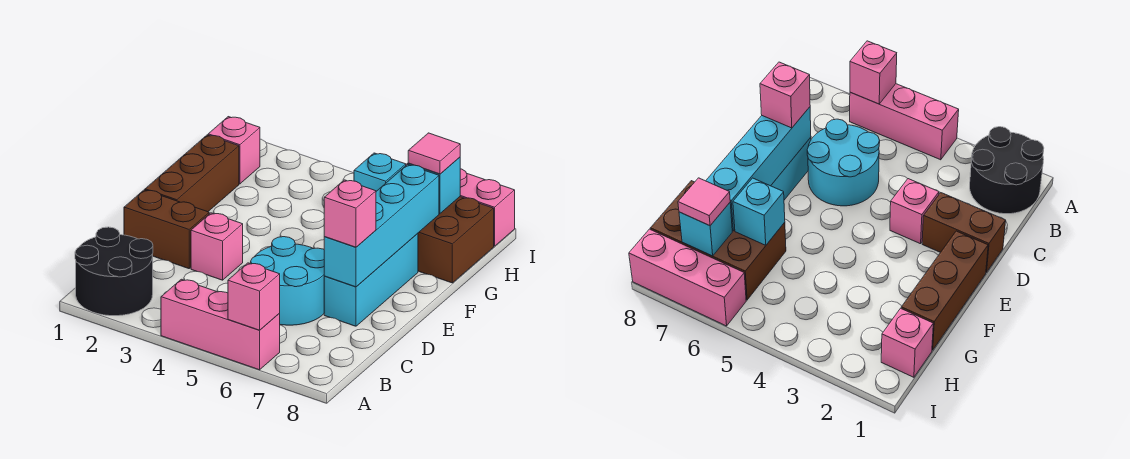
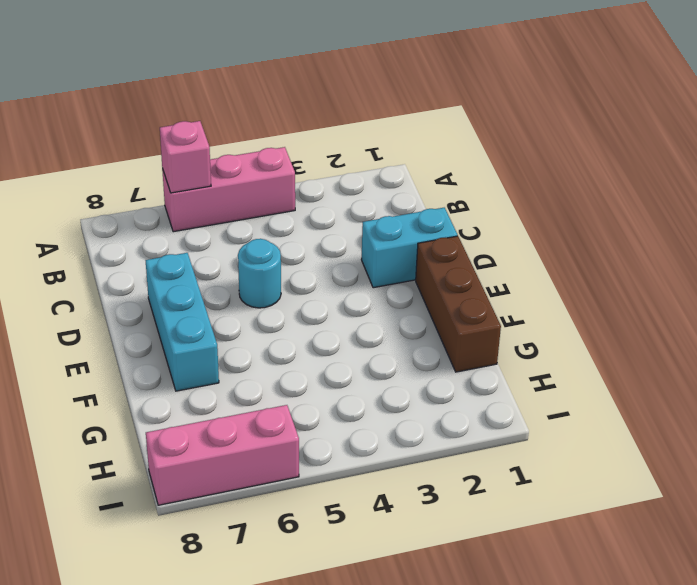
cyan 1x2 brick [361,208,457,288] -> brown 1x2 brick [124,190,209,269]
cyan 1x1 round brick [238,239,281,308] -> cyan 2x2 round brick [251,237,325,325]
none -> black 2x2 round brick [75,227,153,316]
none -> pink 1x1 brick [191,213,243,280]
none -> brown 2x3 brick [418,197,494,283]

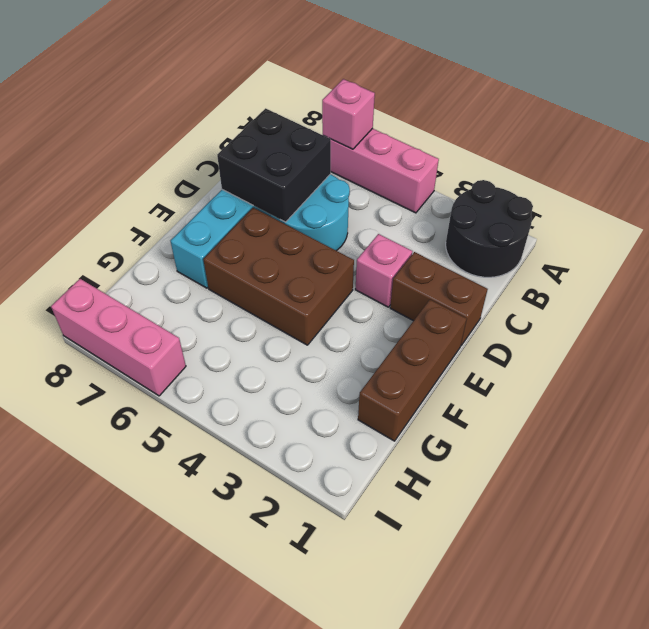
black 2x2 brick [217,108,331,222] -> cyan 1x4 brick [324,165,439,287]
brown 2x3 brick [203,208,354,345] -> brown 2x3 brick moved to [418,197,494,283]
none -> pink 1x1 brick [208,117,260,184]
none -> cyan 1x1 brick [354,153,406,191]
none -> cyan 1x1 brick [408,157,460,213]

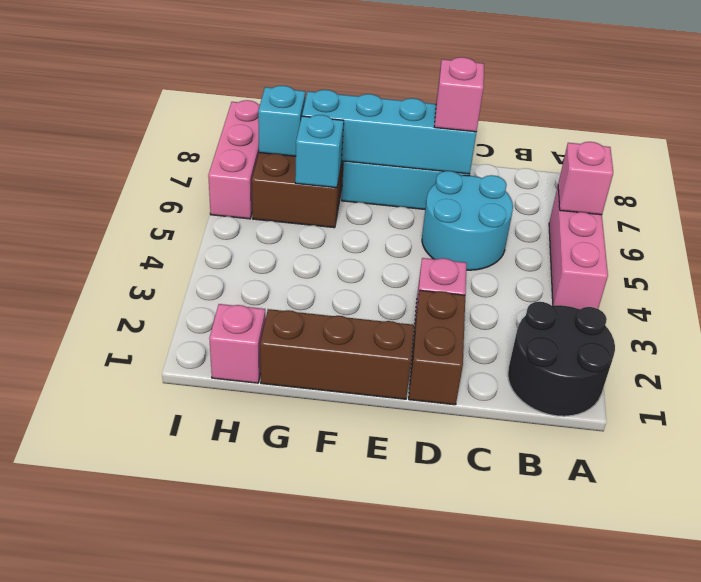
none -> pink 1x1 tile [408,133,460,174]

